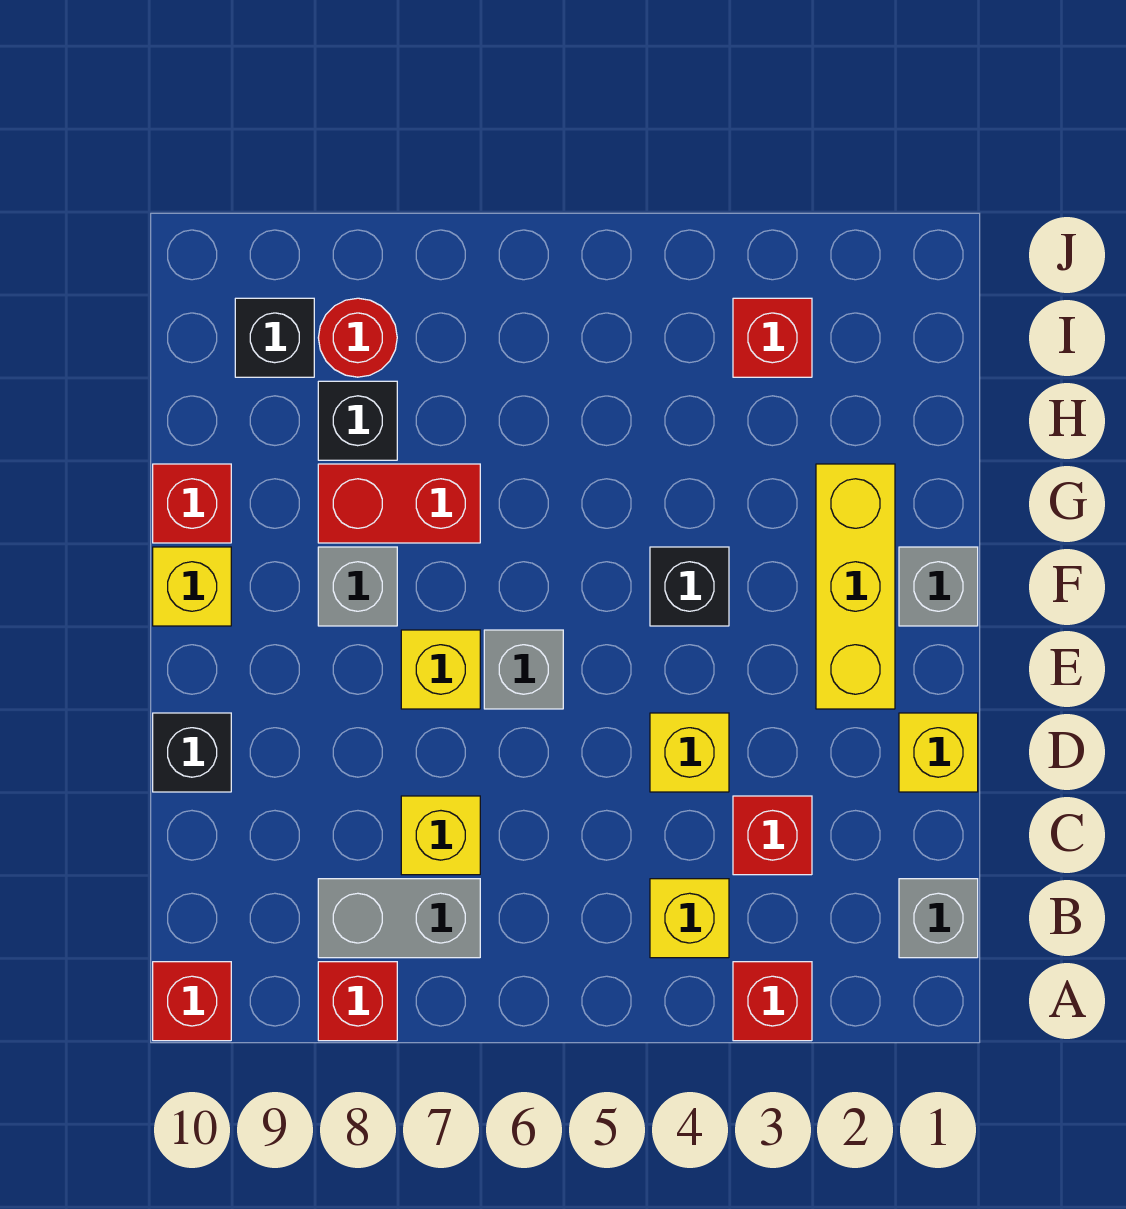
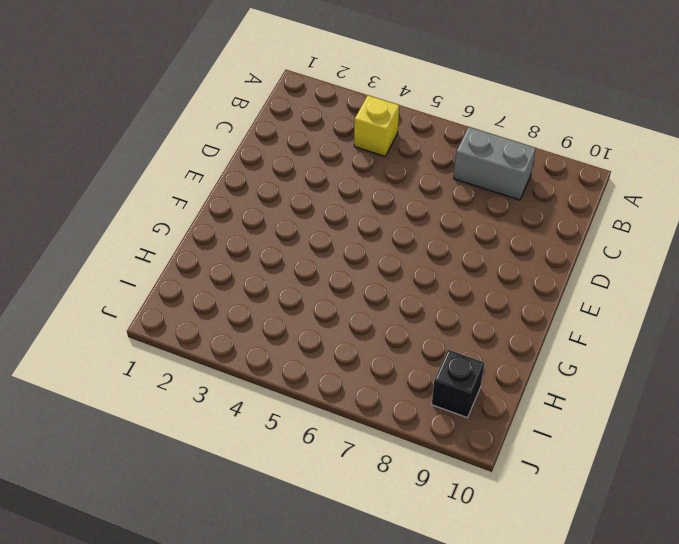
none -> red 1x1 brick [733,962,812,1041]
none -> red 1x1 brick [318,962,397,1041]
none -> red 1x1 brick [153,962,231,1041]

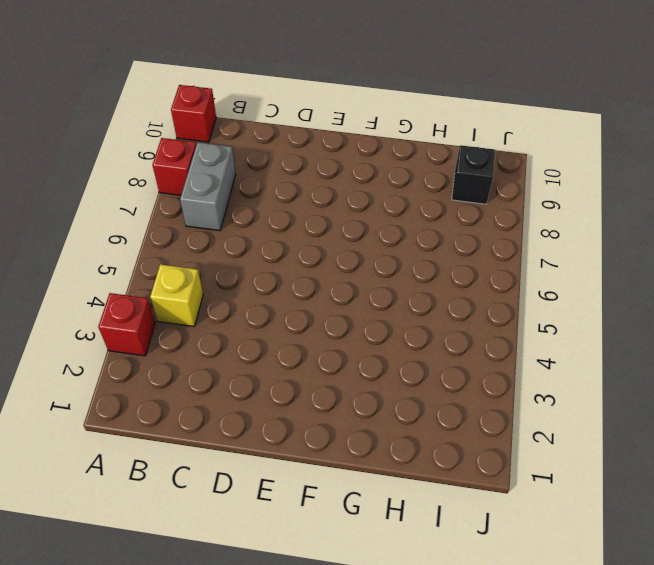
none -> grey 1x1 brick [899,879,978,958]
none -> red 1x1 brick [733,796,812,875]
none -> yellow 1x1 brick [401,796,480,875]

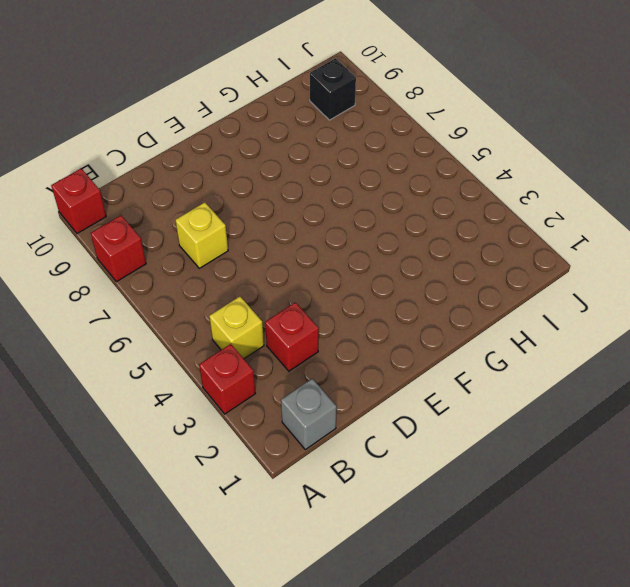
none -> grey 1x2 brick [318,879,480,958]
none -> yellow 1x1 brick [899,713,978,792]
none -> yellow 1x1 brick [650,713,729,792]

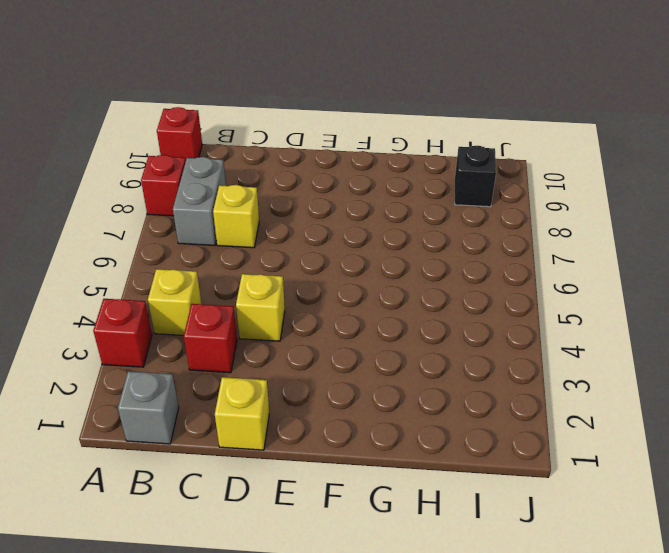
none -> black 1x1 brick [153,713,231,792]
none -> yellow 1x3 brick [816,464,895,709]
none -> grey 1x1 brick [484,630,563,709]

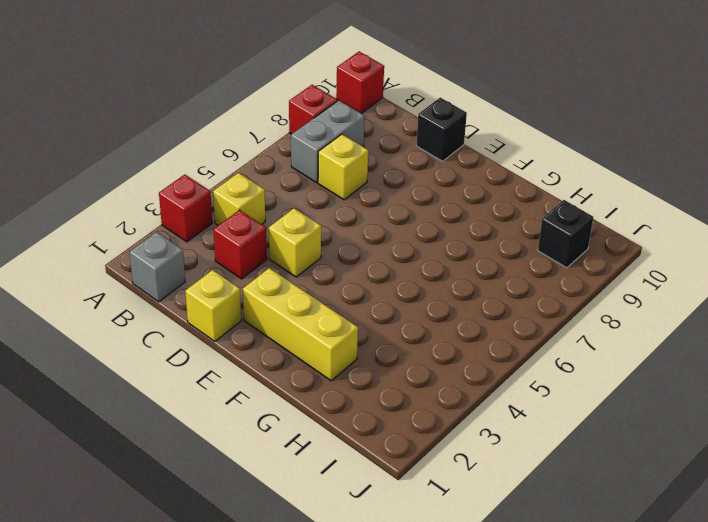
none -> grey 1x1 brick [484,630,563,709]
none -> yellow 1x1 brick [401,630,480,709]
none -> grey 1x1 brick [899,547,978,626]

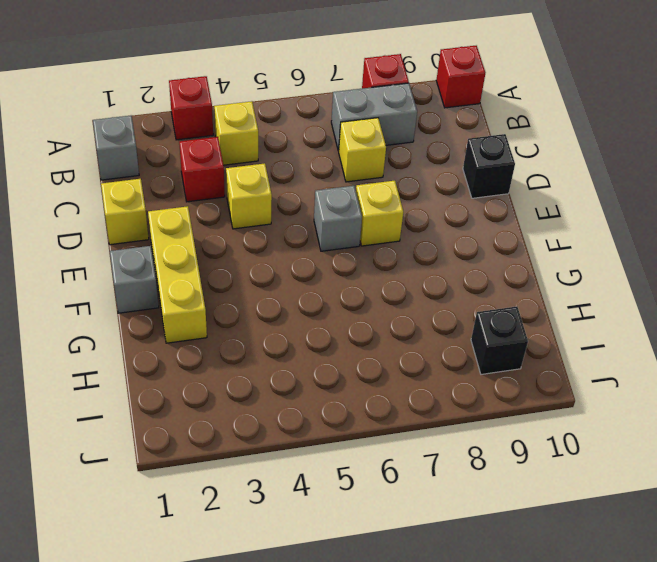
none -> black 1x1 brick [650,547,729,626]
none -> grey 1x1 brick [318,547,397,626]
none -> yellow 1x1 brick [153,547,231,626]

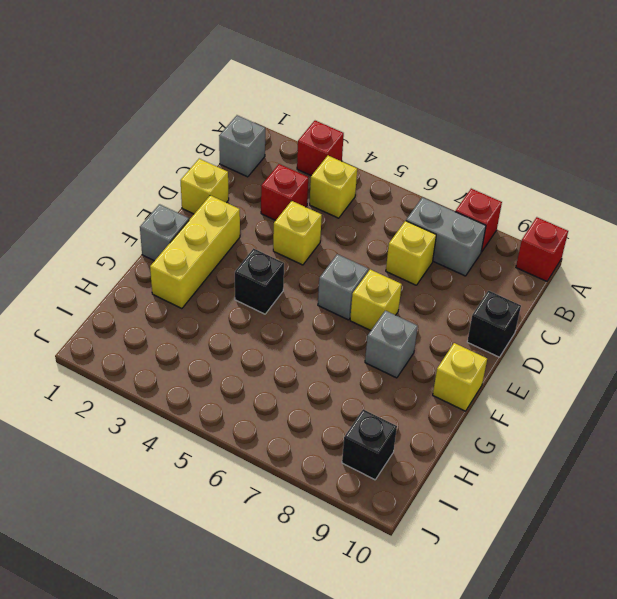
none -> red 1x2 brick [318,464,480,543]
none -> red 1x1 brick [153,464,231,543]
none -> black 1x1 brick [318,381,397,460]

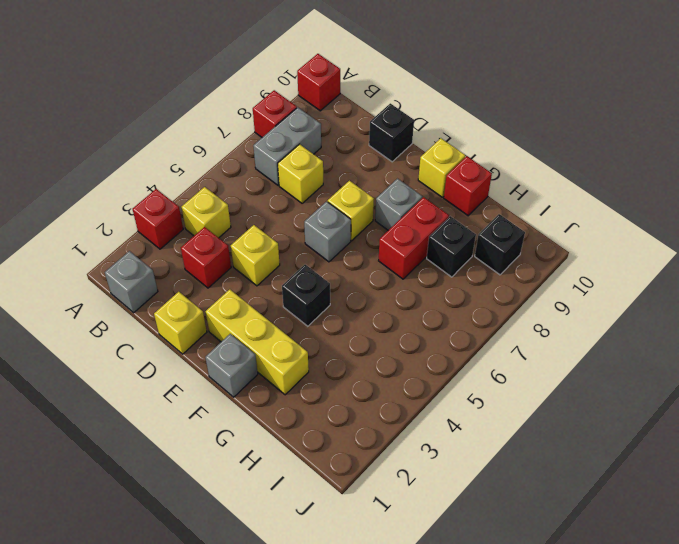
none -> red 1x1 brick [733,298,812,377]
none -> red 1x1 round brick [318,298,397,377]

